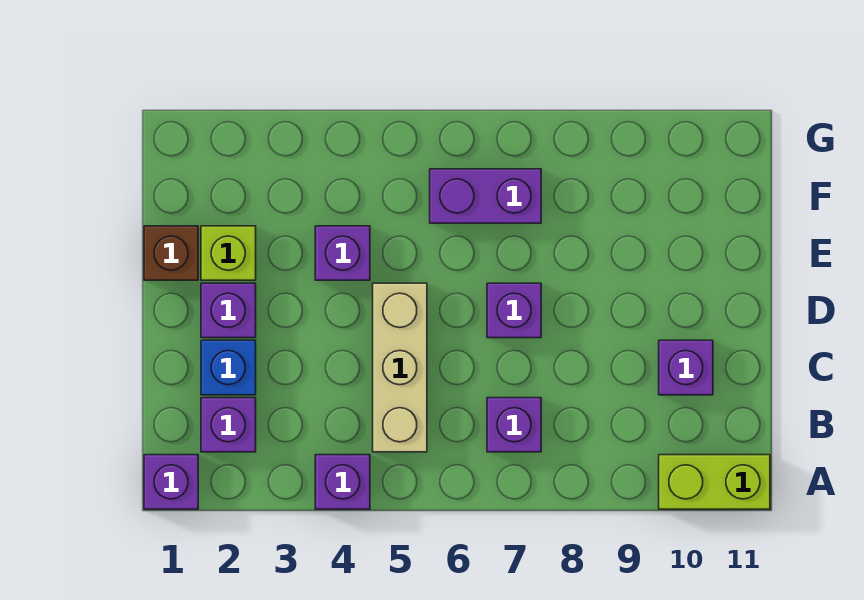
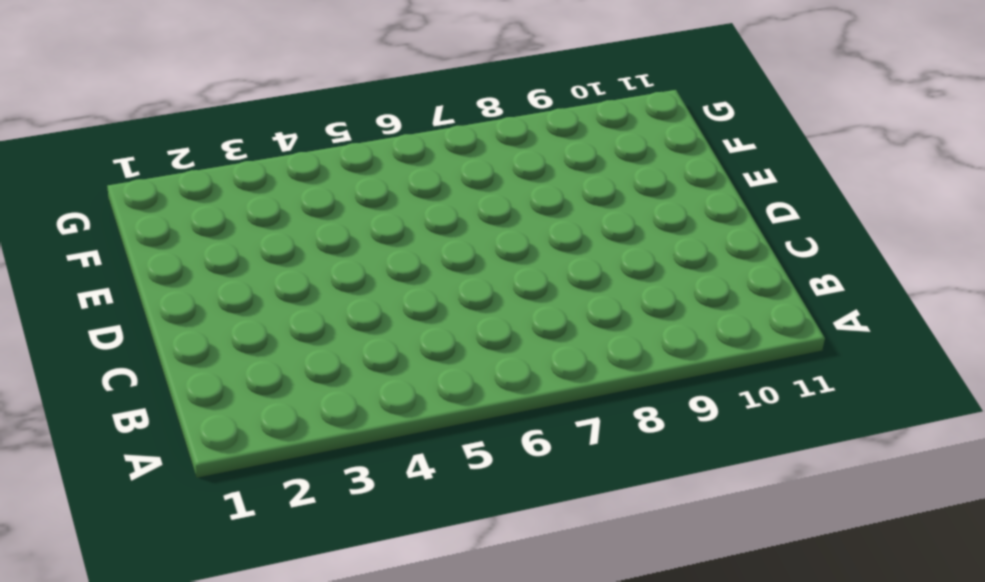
none -> purple 1x1 brick [144,455,198,509]
none -> purple 1x1 brick [315,455,370,509]
none -> lime 1x2 brick [659,455,770,509]

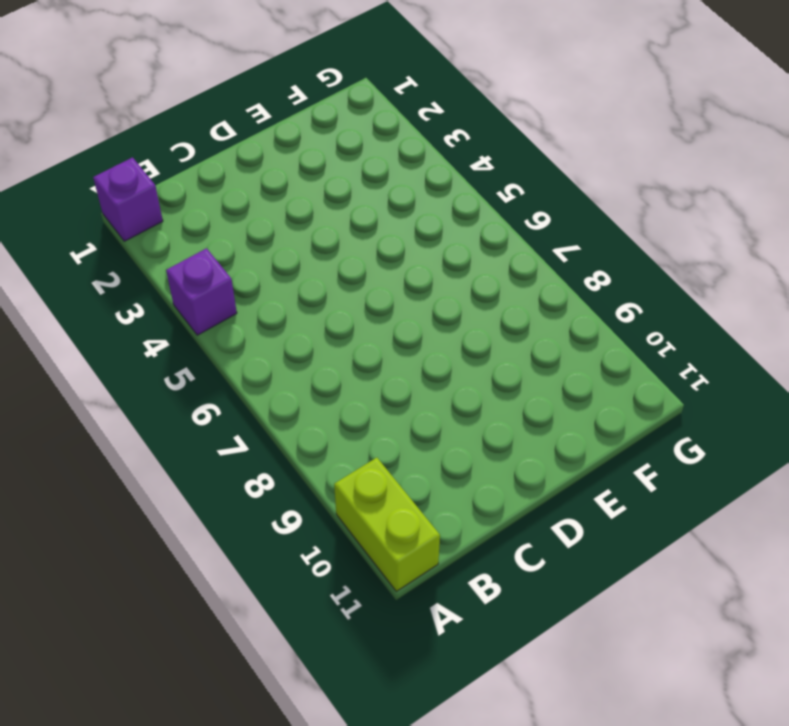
none -> purple 1x1 brick [201,398,256,452]
none -> tan 1x3 brick [373,283,427,452]
none -> purple 1x1 brick [487,398,541,452]

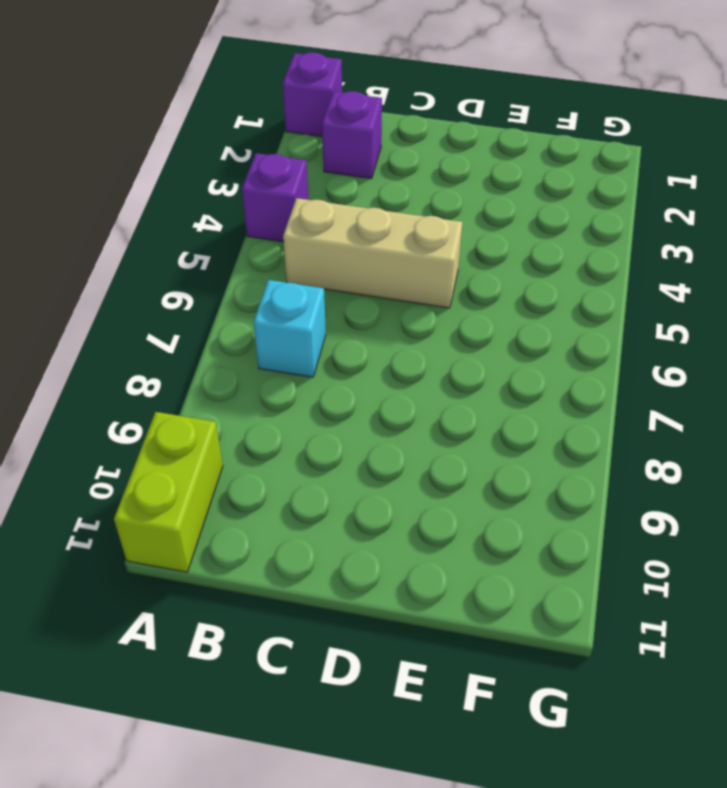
cyan 1x1 brick [253,280,326,377] -> purple 1x1 brick [487,398,541,452]
none -> blue 1x1 brick [201,340,256,395]
none -> purple 1x1 brick [659,340,713,395]
none -> purple 1x1 brick [201,283,256,338]

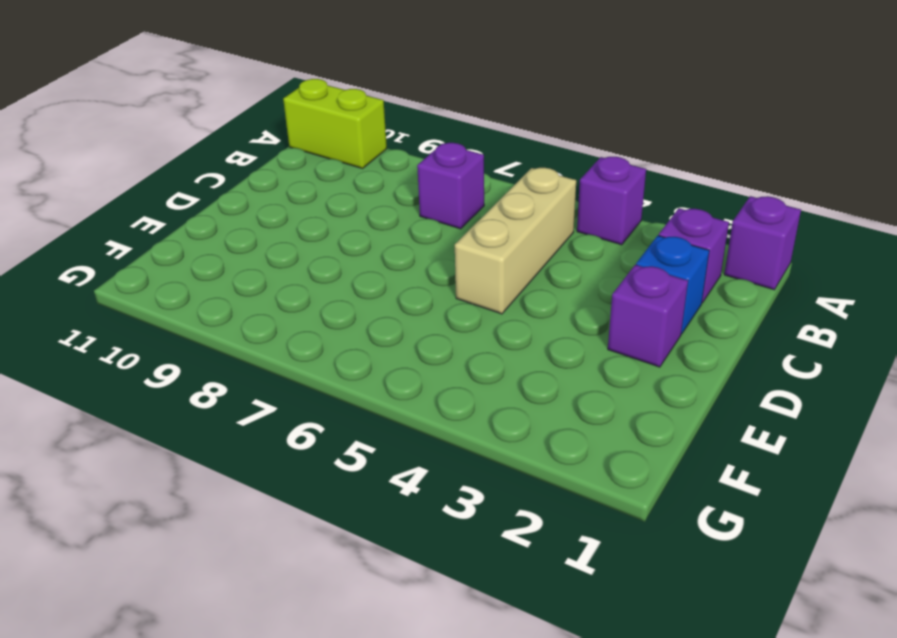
none -> purple 1x1 brick [659,340,713,395]
none -> purple 1x1 brick [487,283,541,338]
none -> brown 1x1 brick [144,226,198,280]

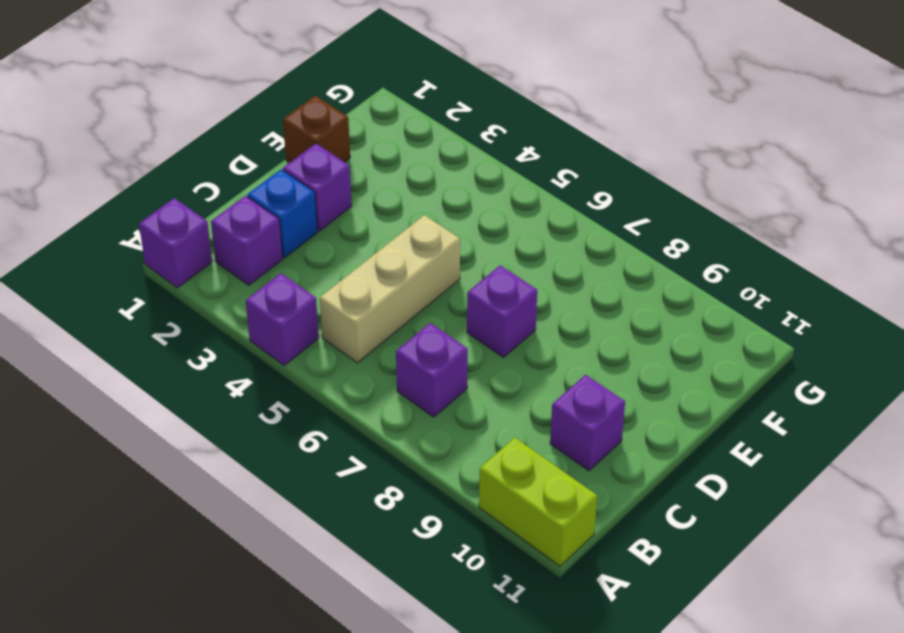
none -> lime 1x1 brick [201,226,256,280]
none -> purple 1x1 brick [315,226,370,280]
none -> purple 1x2 brick [430,169,541,223]

